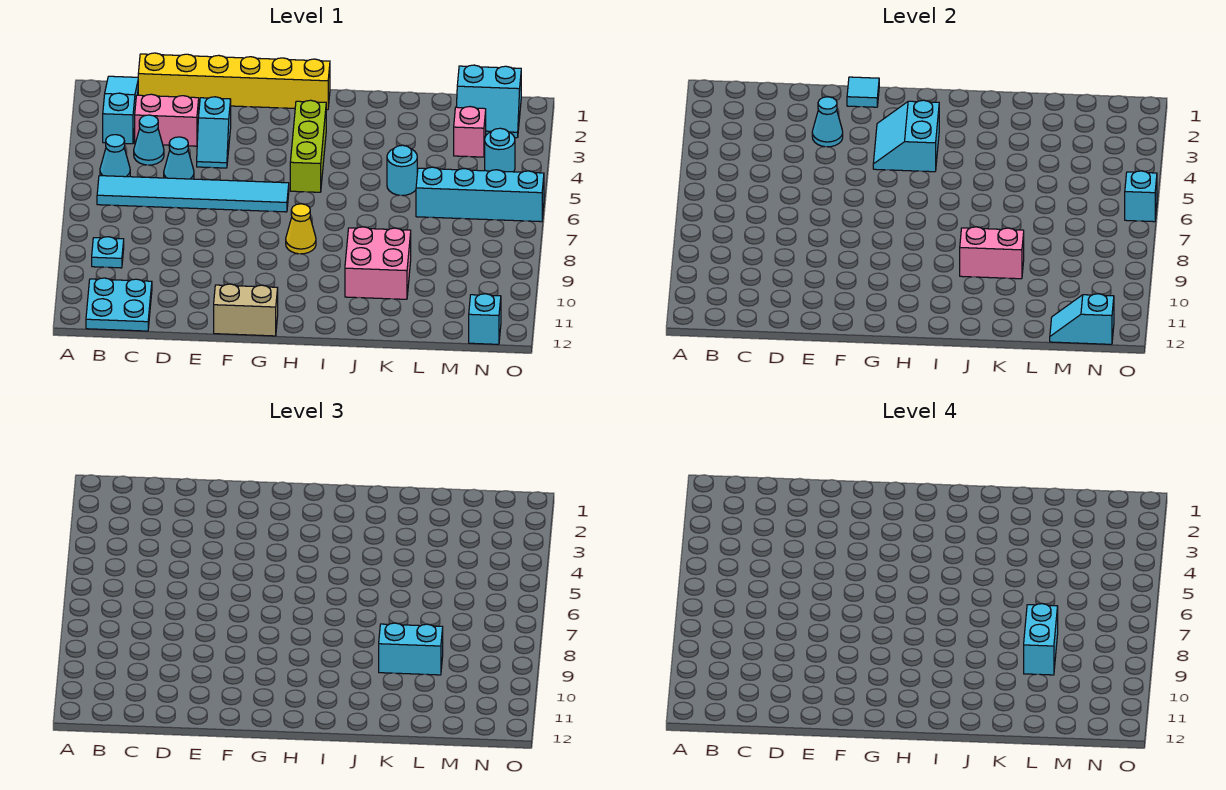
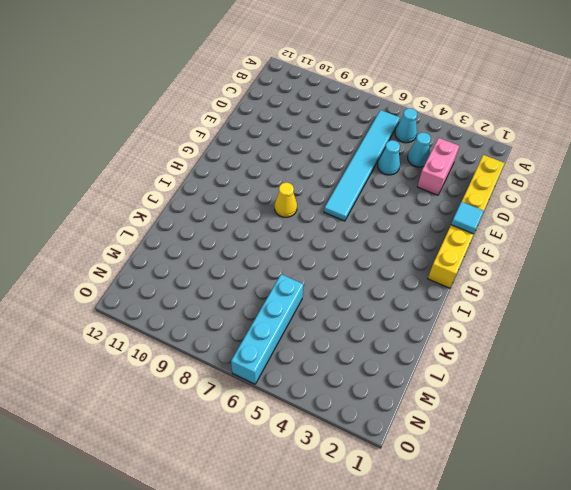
none -> cyan 1x3 slope [103,76,138,144]
none -> cyan 1x1 plate [92,237,124,268]
none -> cyan 2x2 plate [86,278,152,331]

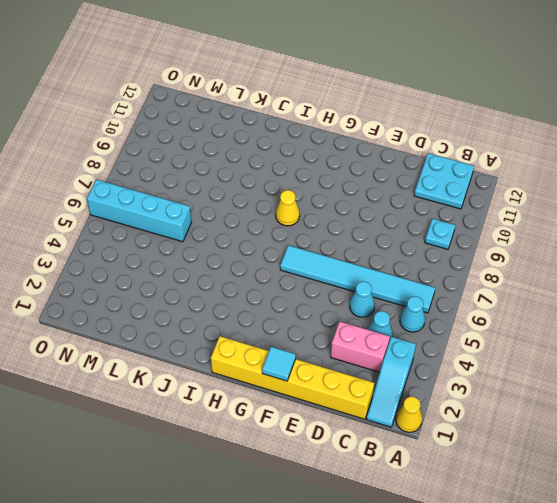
yellow 1x1 cone [396,397,422,432] -> none
none -> cyan 1x2 slope [197,97,231,168]
none -> tan 1x2 brick [214,284,278,336]
none -> lime 1x3 brick [290,100,326,192]

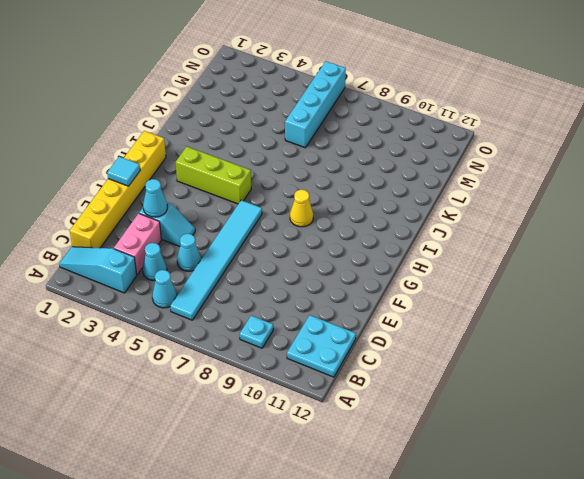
none -> tan 1x2 brick [214,284,278,336]
none -> pink 2x2 brick [345,227,411,299]
none -> cyan 1x1 round brick [387,145,417,195]

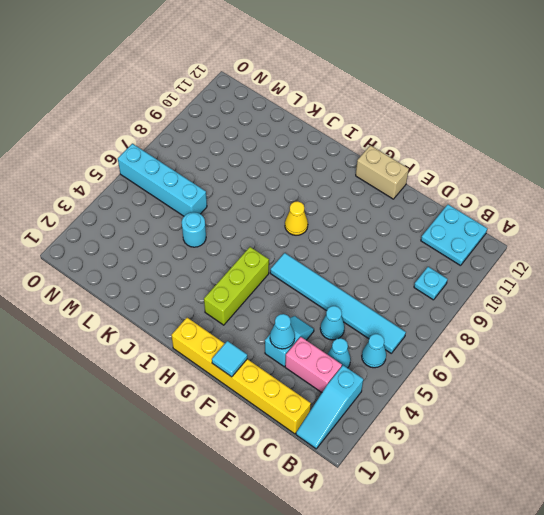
none -> pink 2x2 brick [345,227,411,299]
none -> cyan 2x2 slope [456,65,521,138]
none -> pink 1x1 brick [454,107,486,157]

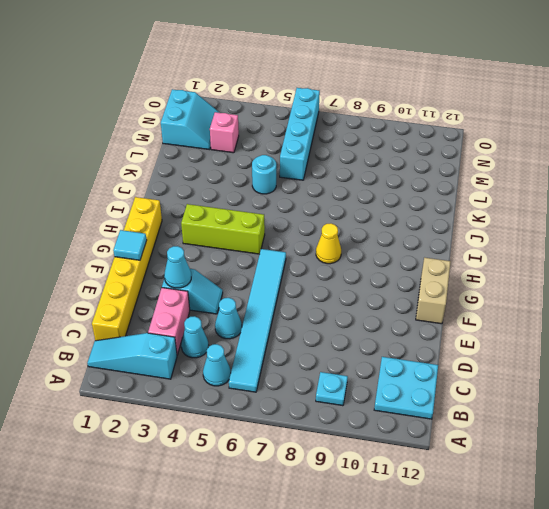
none -> pink 2x2 brick [345,227,411,299]
none -> cyan 1x1 round brick [485,128,515,172]
none -> cyan 1x1 brick [469,294,501,344]

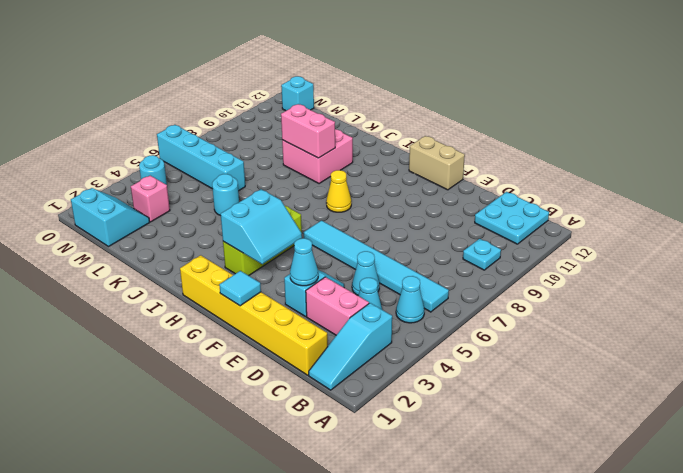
none -> cyan 1x2 slope [1050,294,1114,344]
none -> cyan 1x1 brick [1125,171,1157,222]
none -> cyan 1x2 brick [379,623,443,675]

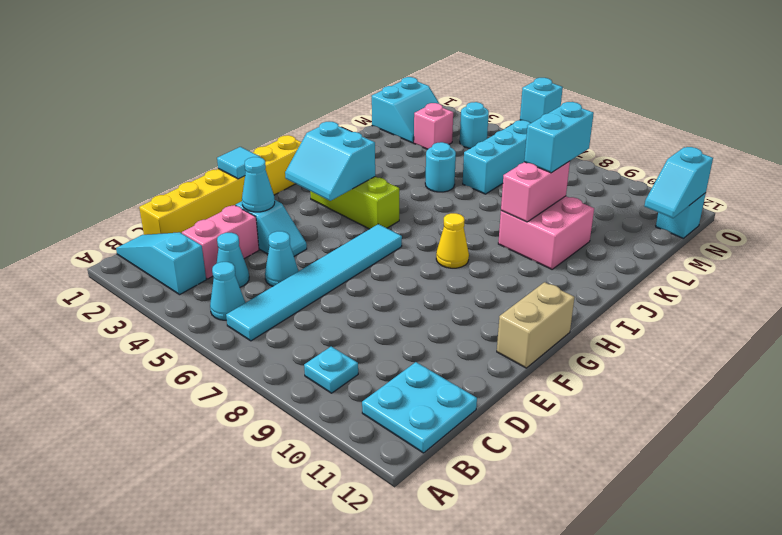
none -> cyan 1x2 brick [1024,604,1058,675]

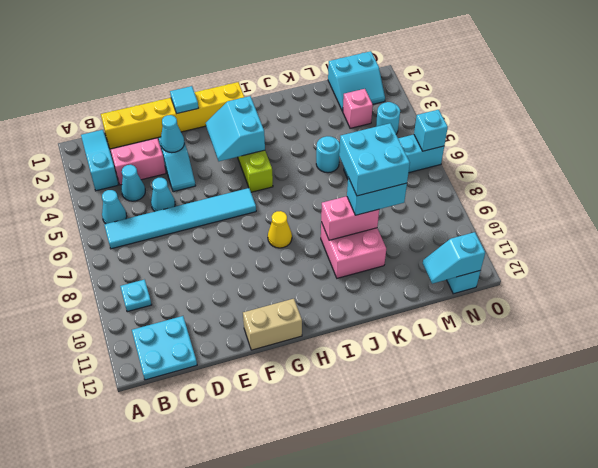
cyan 2x2 brick [339,123,410,196] -> cyan 1x2 brick [1024,604,1058,675]

